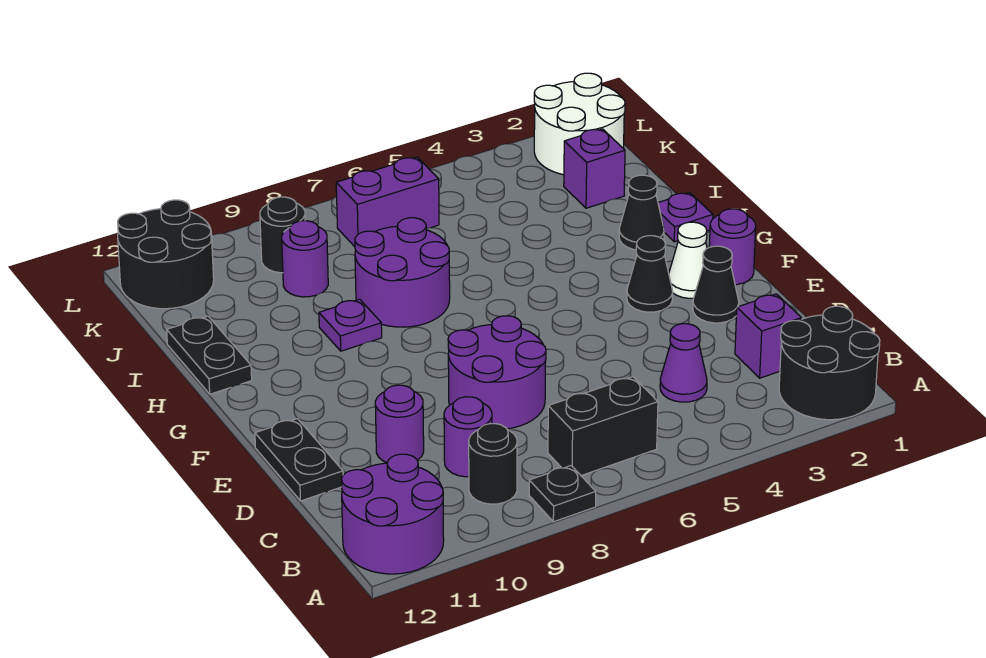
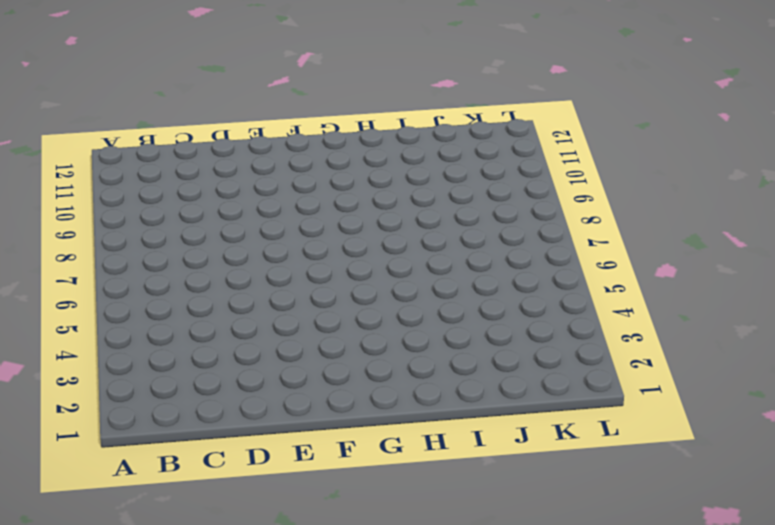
none -> black 2x2 round brick [779,306,880,420]
none -> black 1x1 plate [529,466,596,522]
none -> purple 2x2 round brick [341,454,444,574]

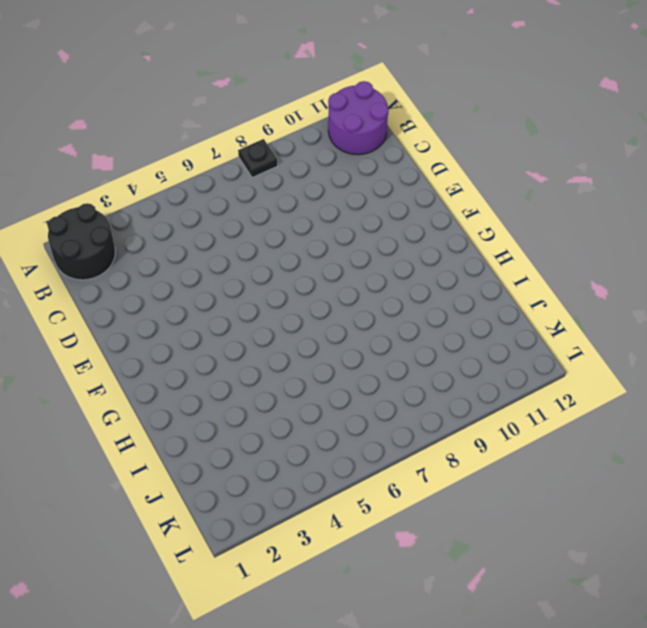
none -> black 1x2 brick [548,377,658,476]
none -> black 1x1 round brick [469,424,517,504]
none -> purple 1x1 brick [735,294,801,378]

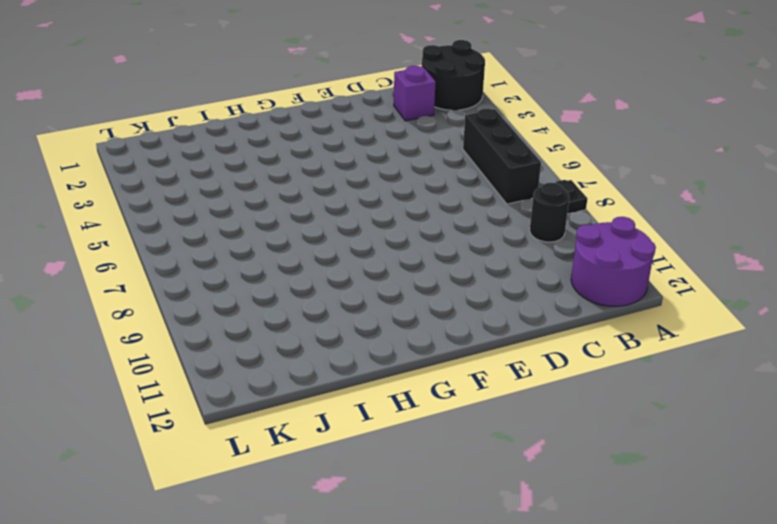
black 1x3 brick [463,108,541,204] -> black 1x2 brick [548,377,658,476]
none -> purple 1x1 cone [660,324,707,402]
none -> purple 1x1 round brick [444,397,492,477]
none -> purple 2x2 round brick [448,316,546,429]

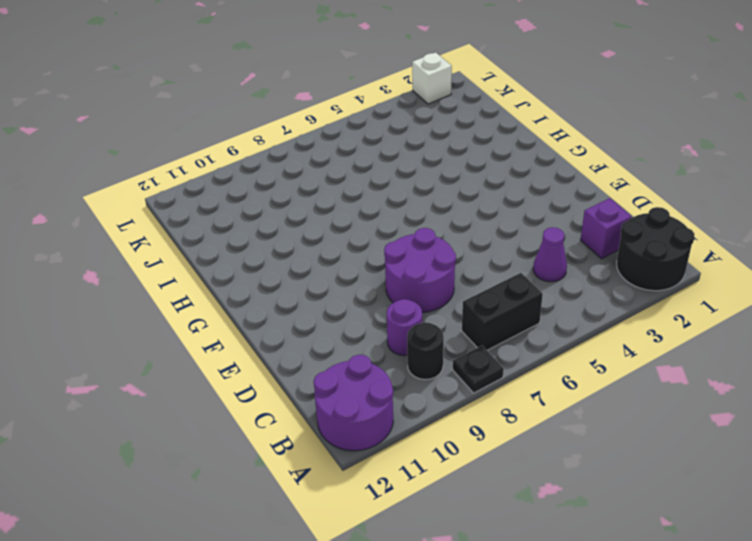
white 1x1 brick [412,52,452,104] -> white 2x2 round brick [534,73,625,175]
none -> purple 1x1 round brick [375,385,424,463]
none -> black 1x2 plate [255,419,343,501]
none -> black 1x1 cone [693,246,739,323]

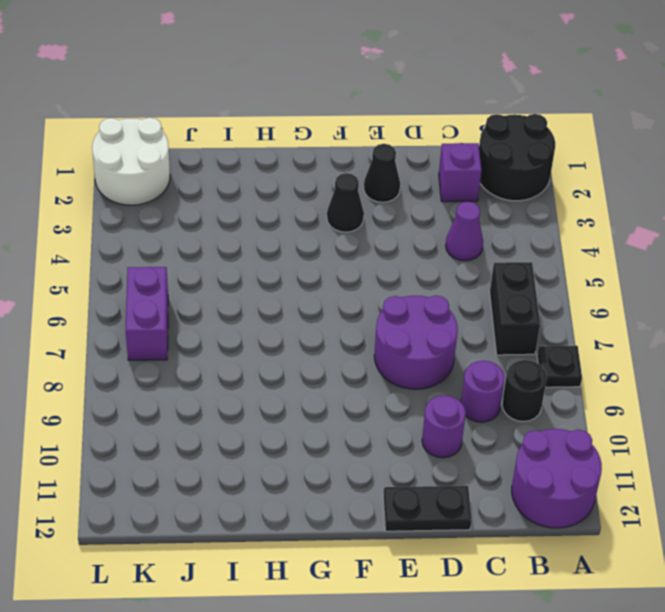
none -> purple 1x1 round brick [709,209,756,285]
none -> white 1x1 cone [669,222,707,298]
none -> purple 1x1 plate [658,193,713,242]

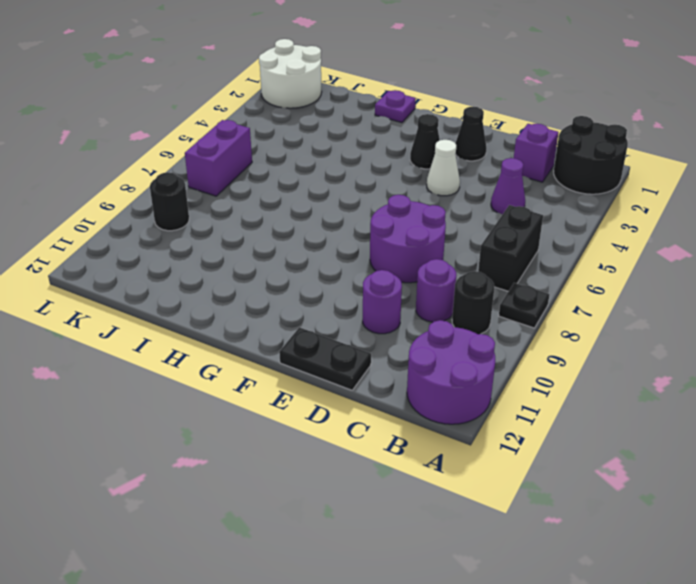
white 1x1 cone [427,140,460,196] -> white 1x1 cone moved to [669,222,707,298]
none -> purple 1x1 round brick [709,209,756,285]
none -> black 1x1 cone [619,175,664,250]
none -> purple 2x2 round brick [355,218,450,327]

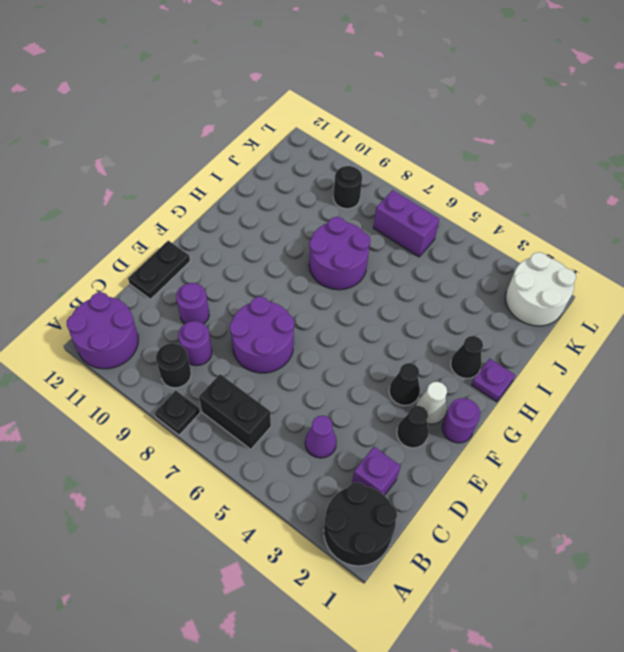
none -> purple 1x1 plate [319,299,382,351]
none -> black 1x2 plate [167,316,252,394]
none -> purple 1x1 brick [564,129,625,208]

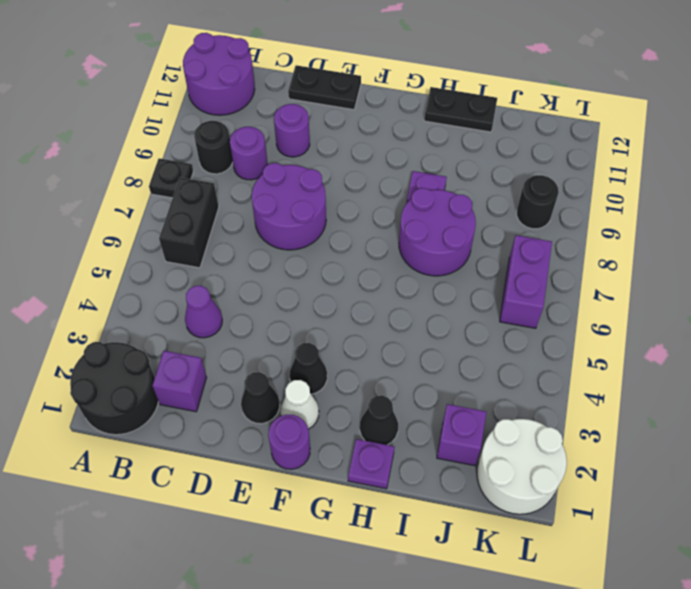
none -> purple 1x1 round brick [282,221,328,297]
none -> black 2x2 round brick [118,200,214,309]

